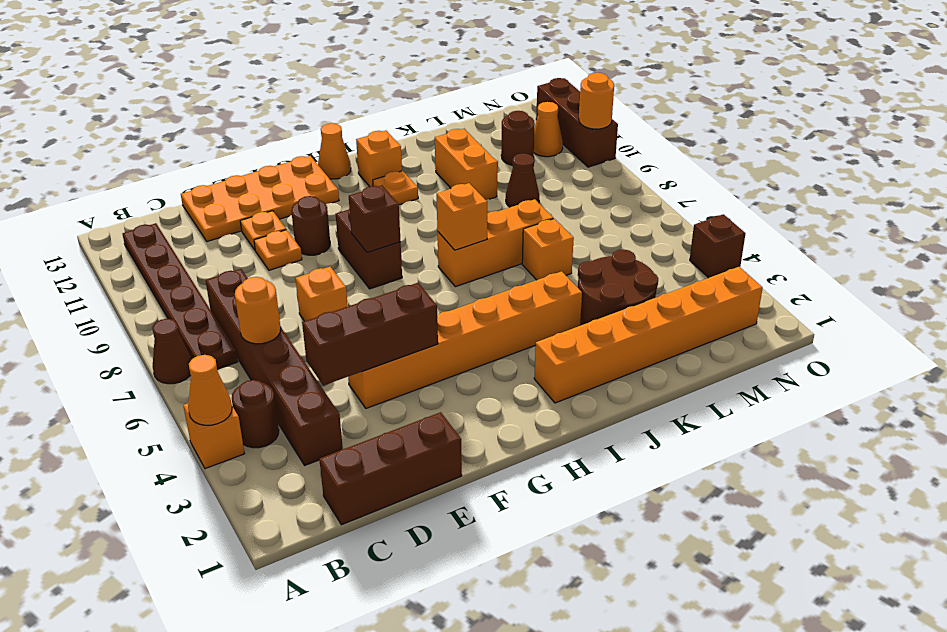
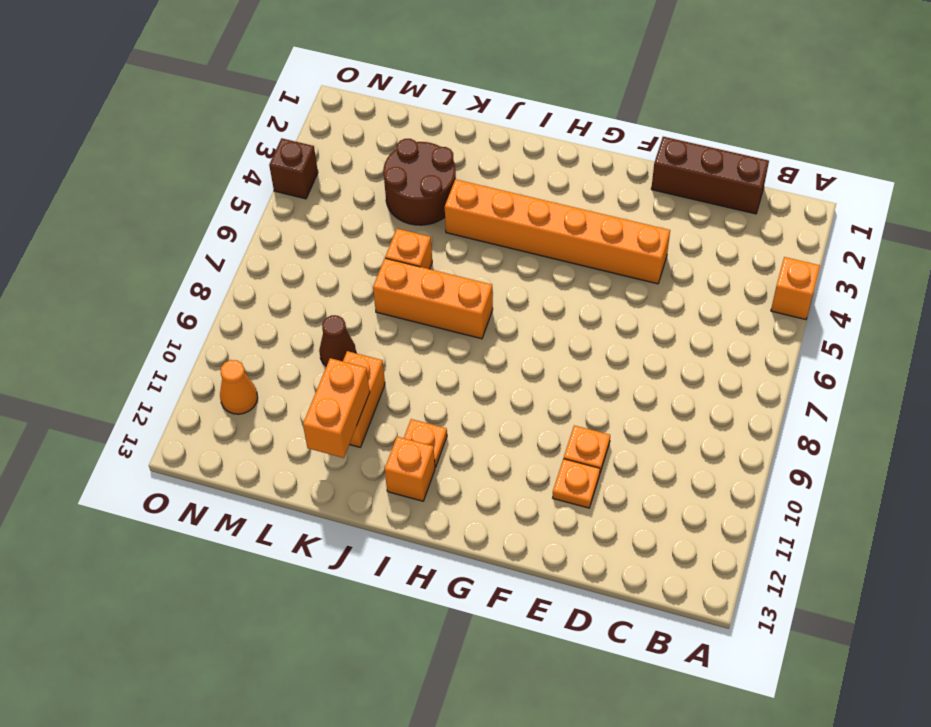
orange 1x2 brick [303,358,370,458] -> none
none -> brown 1x1 cone [153,319,192,384]
none -> brown 1x1 round brick [232,380,279,448]
none -> brown 1x6 plate [123,223,238,369]
none -> brown 1x6 brick [206,269,343,466]

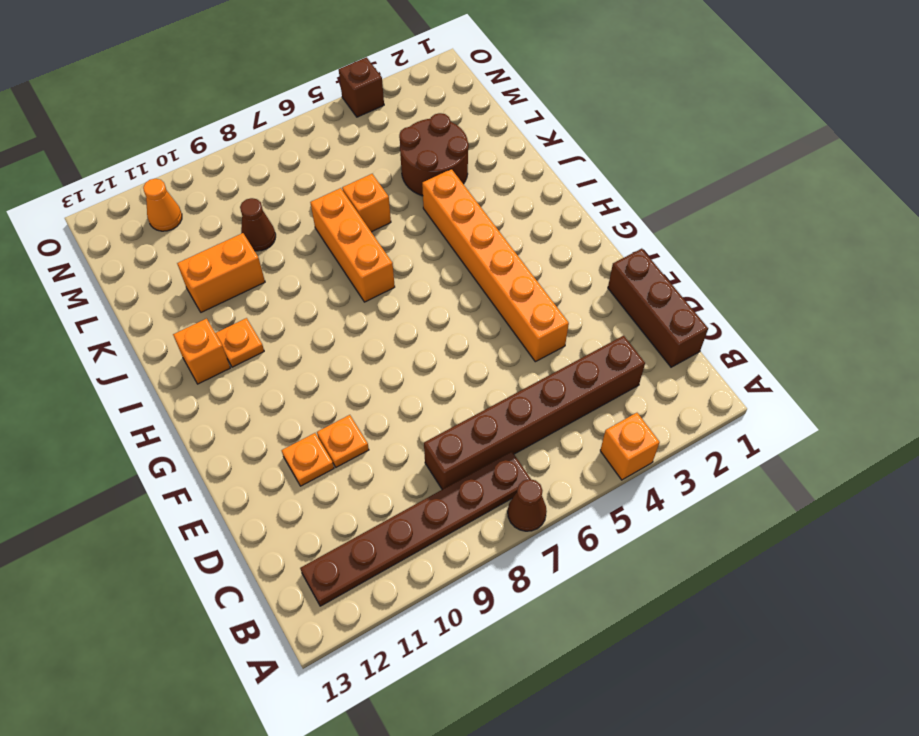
none -> brown 1x1 round brick [232,380,279,448]
none -> orange 2x4 plate [181,156,339,242]
none -> orange 1x1 brick [295,267,348,321]
none -> brown 1x1 round brick [291,196,330,255]

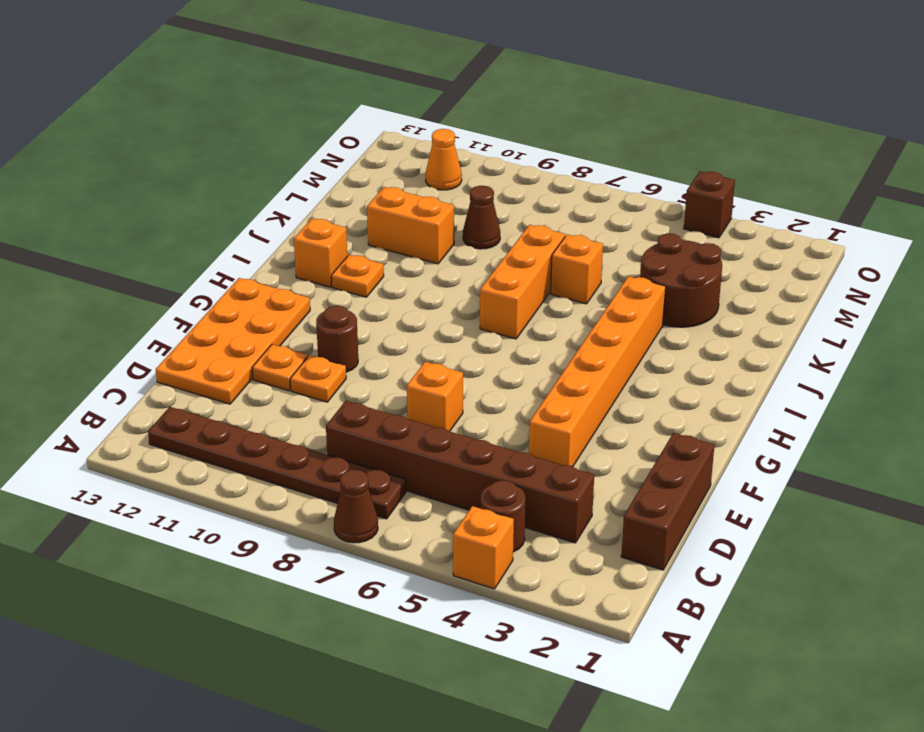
none -> brown 1x2 brick [336,209,402,289]
none -> orange 1x1 cone [318,123,351,179]
none -> orange 1x6 brick [534,267,763,403]
none -> brown 1x1 round brick [501,111,535,165]

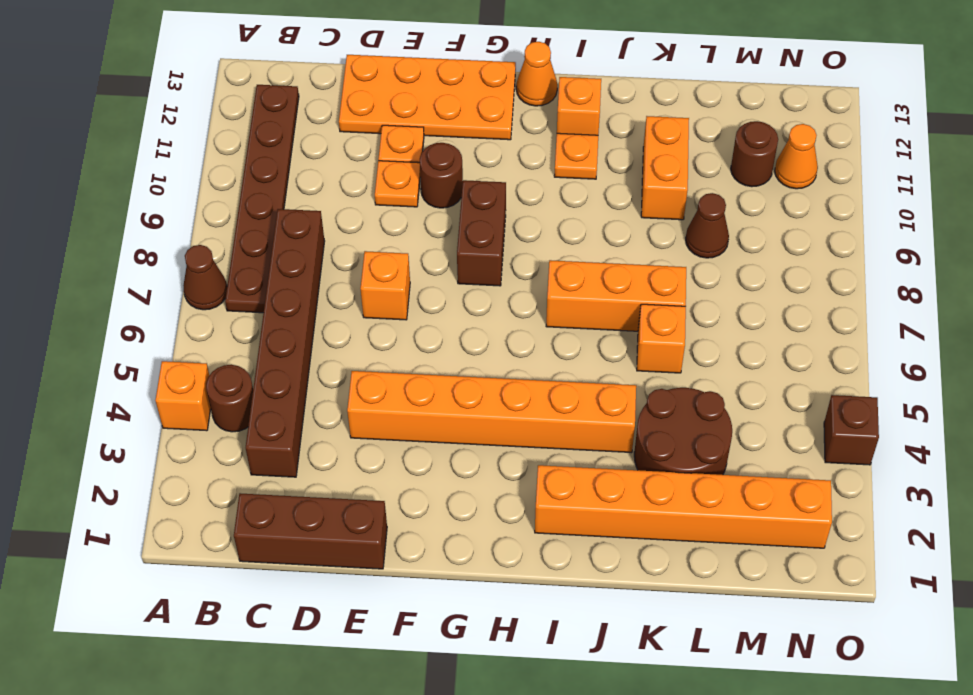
none -> brown 1x3 brick [536,78,618,167]
none -> orange 1x1 cone [188,355,232,425]
none -> orange 1x1 round brick [235,277,281,344]
none -> brown 1x3 brick [302,283,438,386]

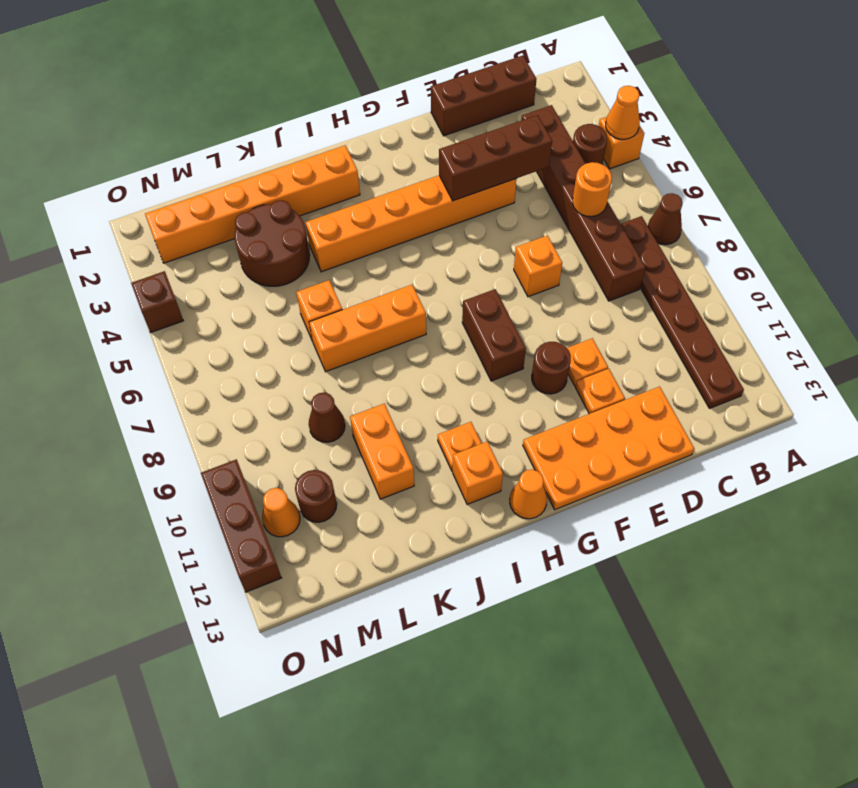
none -> brown 1x1 brick [349,185,401,253]
none -> orange 1x1 brick [437,183,487,250]
none -> orange 1x1 round brick [579,73,614,129]

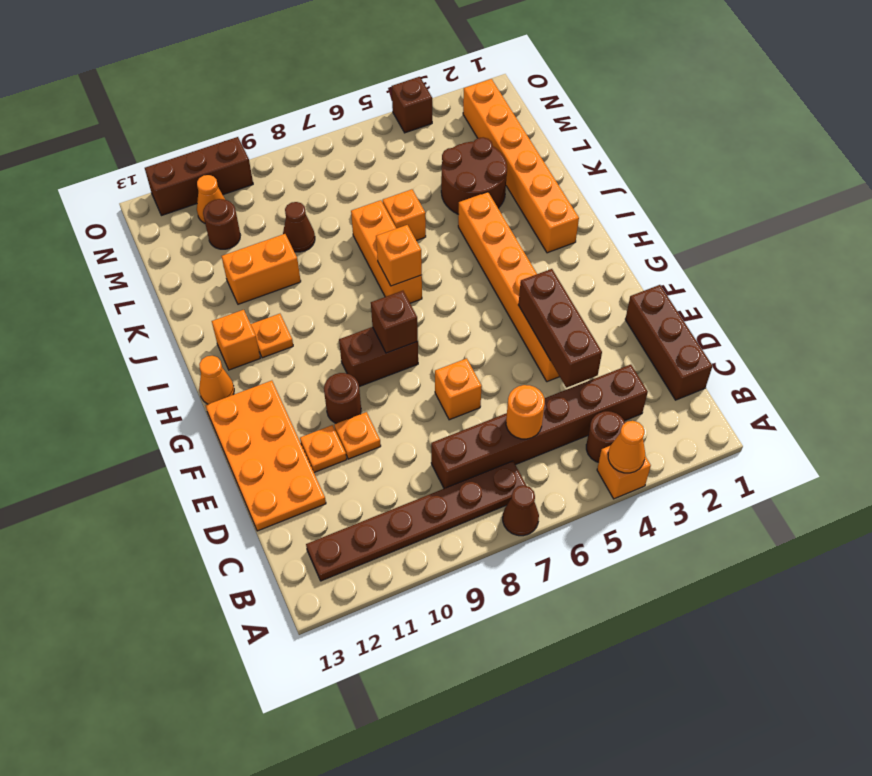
none -> orange 1x1 round brick [579,73,614,129]

